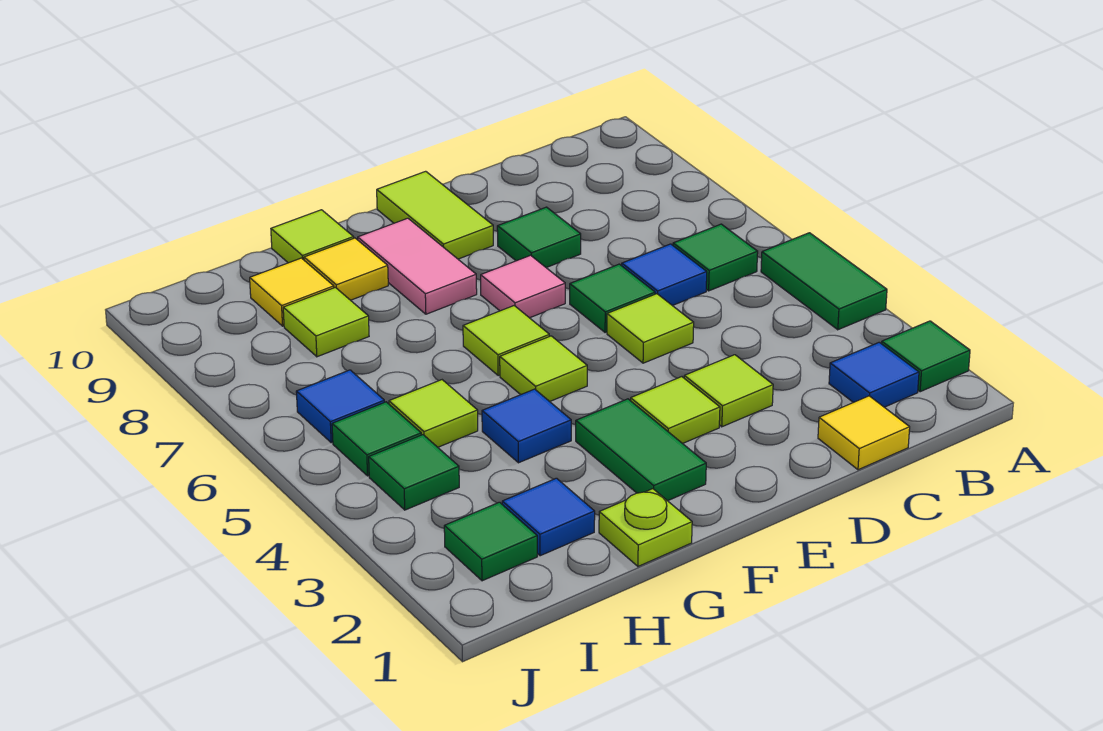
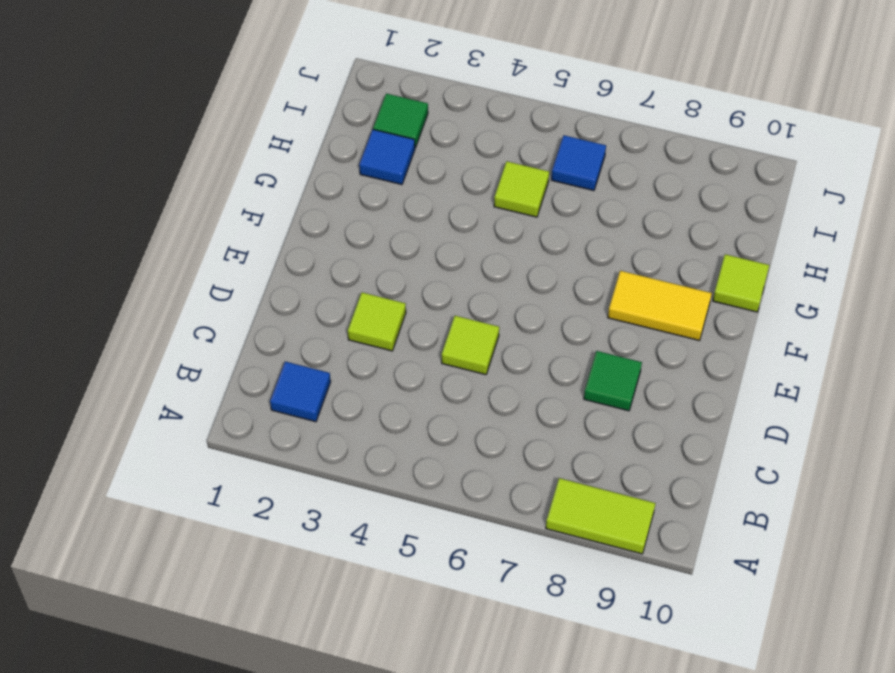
lime 1x2 tile [546,478,656,554] -> lime 1x2 tile moved to [377,171,493,259]
yellow 1x2 tile [608,271,712,341] -> pink 1x2 tile [358,218,477,314]
none -> green 1x1 tile [882,321,970,392]
none -> green 1x2 tile [761,233,887,330]
none -> green 1x1 tile [673,224,758,291]

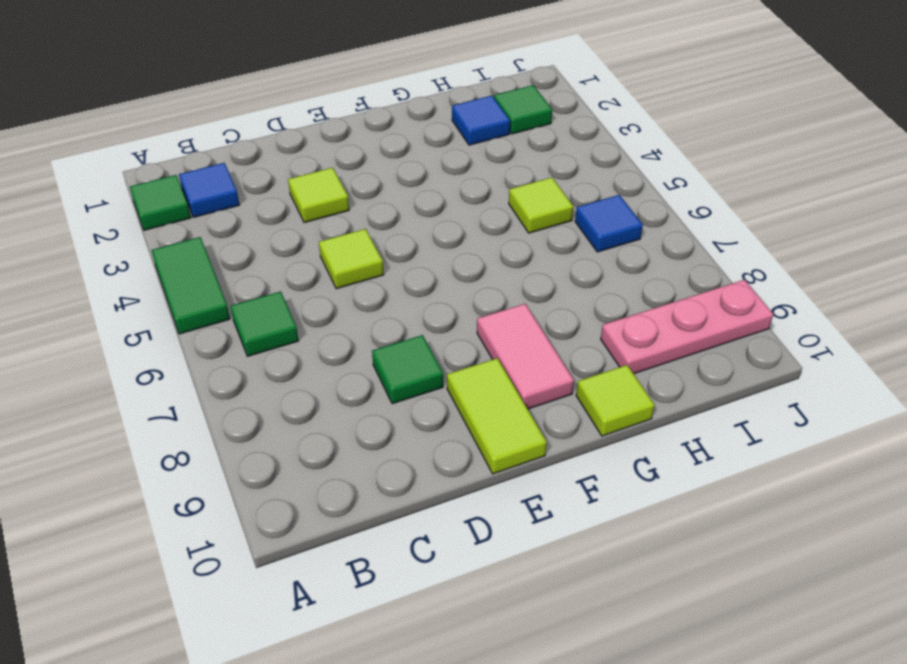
pink 1x3 plate [601,280,773,374] -> yellow 1x1 tile [250,258,334,326]
none -> yellow 1x1 tile [818,396,910,470]
none -> blue 1x1 tile [622,244,707,306]
none -> green 1x1 tile [570,264,655,333]

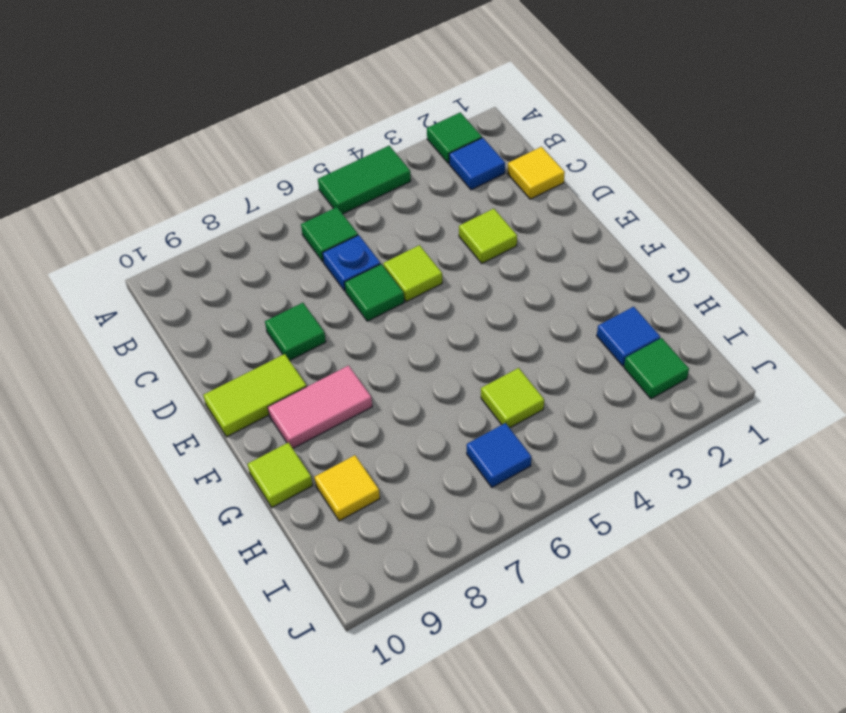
blue 1x1 plate [322,235,380,291] -> blue 1x1 tile [622,244,707,306]
none -> lime 1x1 tile [631,377,720,444]
none -> pink 1x1 tile [481,255,565,318]
none -> green 1x2 tile [576,399,706,501]

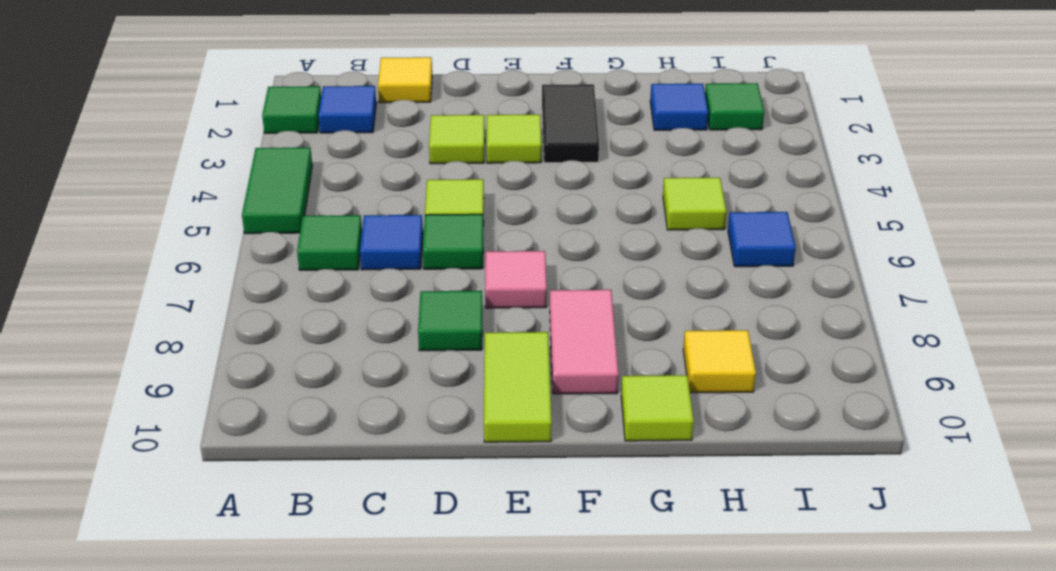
black 1x2 tile [542,84,599,163] -> green 1x2 tile [576,399,706,501]
none -> lime 1x1 tile [500,336,587,402]
none -> lime 1x1 tile [463,306,549,376]
none -> lime 1x1 plate [599,489,692,566]

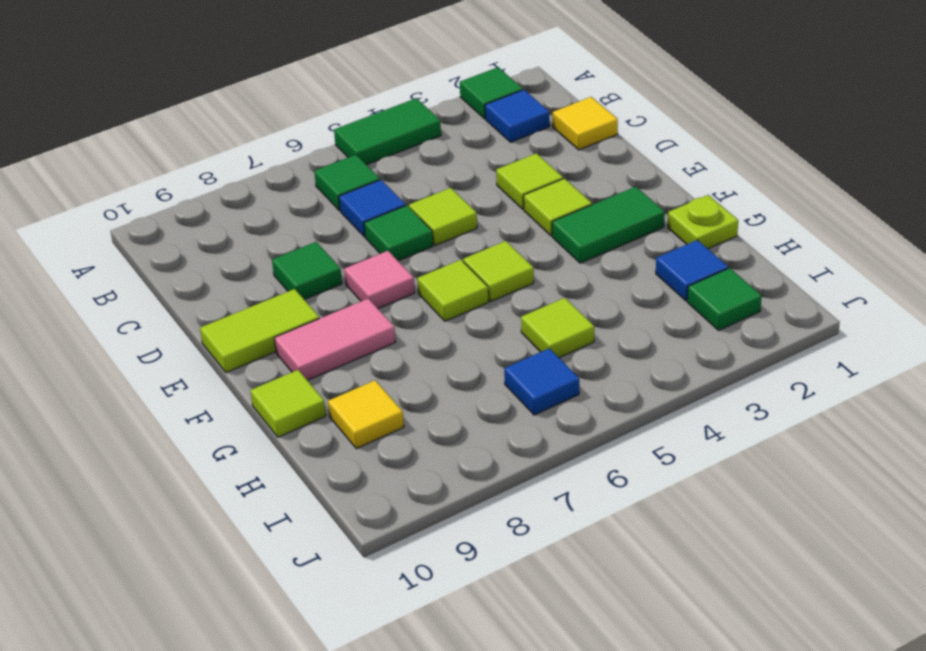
none -> blue 1x1 tile [482,389,571,463]
none -> yellow 1x1 tile [304,238,388,300]
none -> lime 1x1 tile [283,287,369,357]

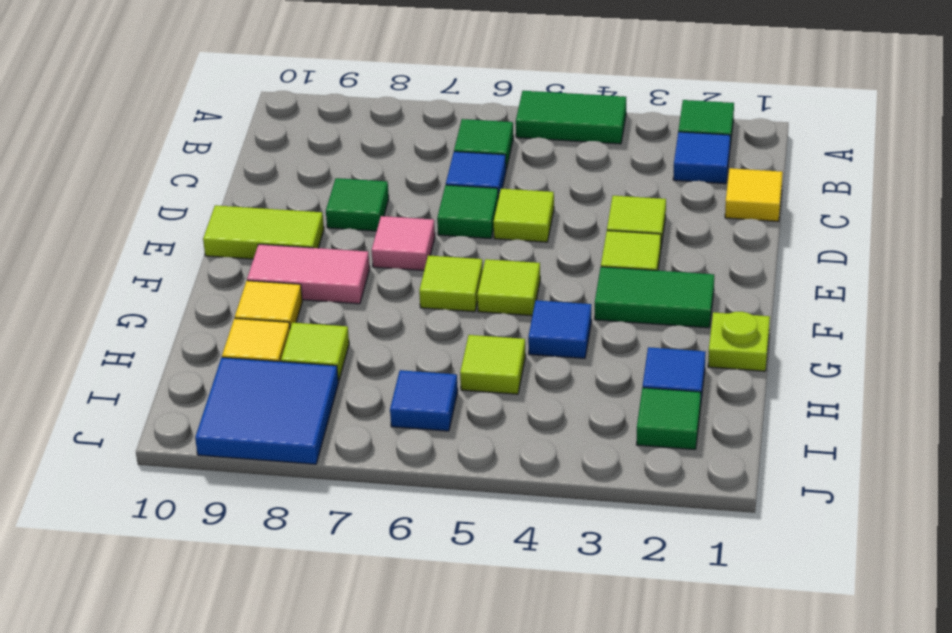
blue 2x2 tile [195,358,338,464] -> none
none -> lime 1x1 tile [271,210,354,263]
none -> green 1x1 tile [369,435,459,510]
none -> green 1x1 tile [332,402,421,476]

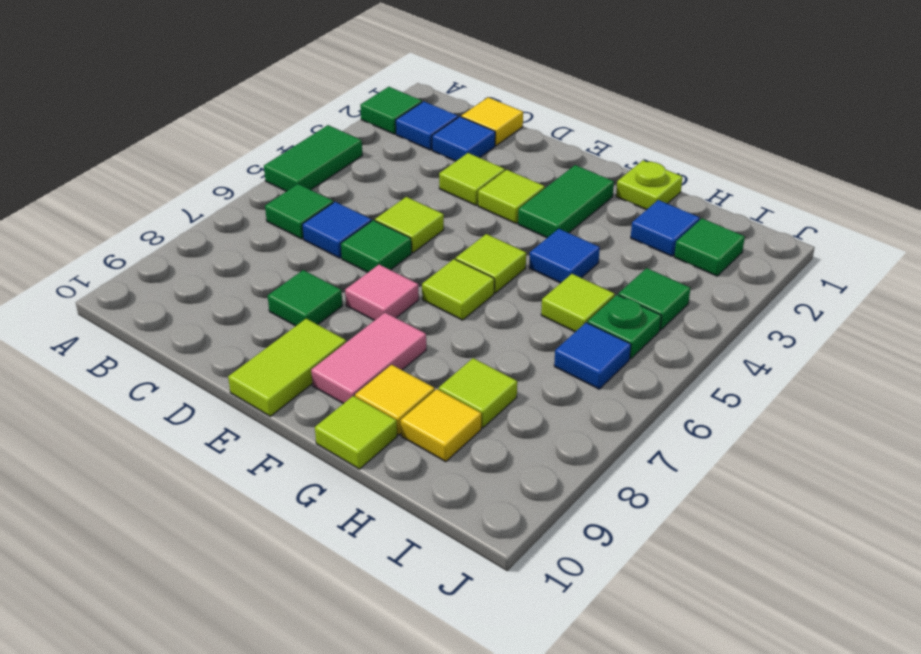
blue 1x1 tile [432,117,495,161] -> none
green 1x1 plate [587,295,661,359] -> green 1x1 tile [332,402,421,476]

